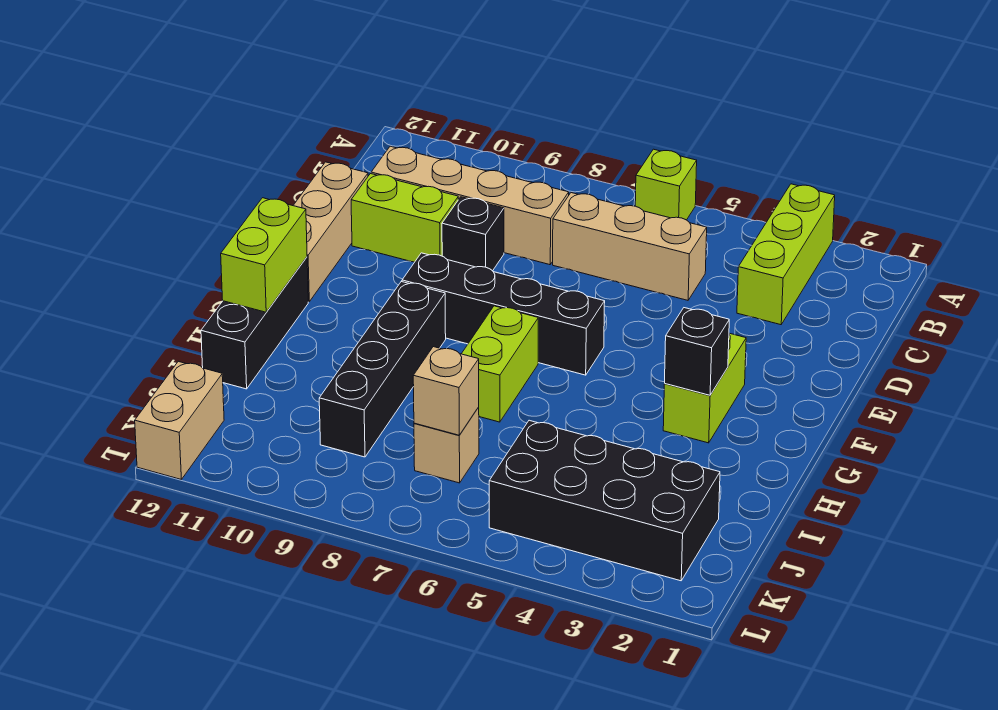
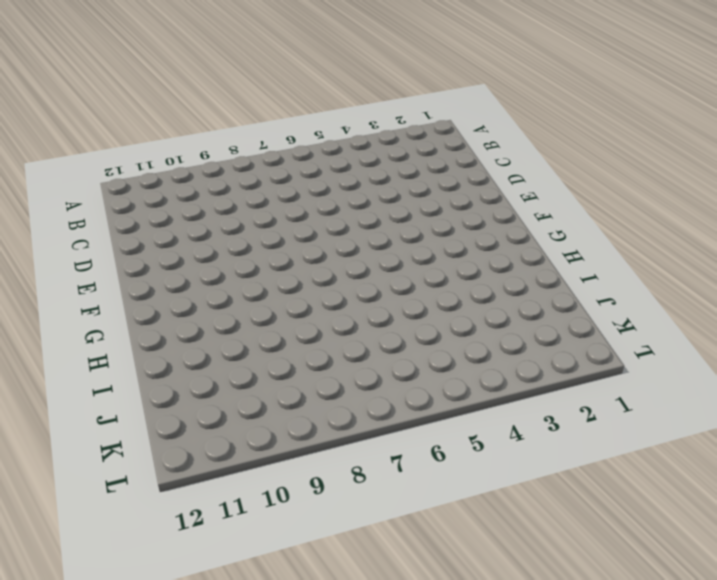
none -> lime 1x3 brick [737,184,835,325]
none -> lime 1x1 brick [635,149,697,220]
none -> tan 1x3 brick [553,193,707,300]

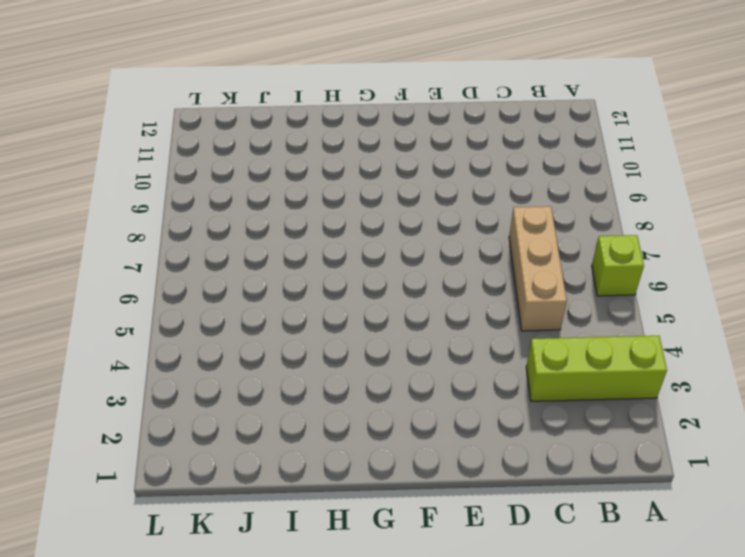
none -> tan 1x4 brick [371,146,569,265]
none -> black 1x1 brick [442,197,504,271]
none -> lime 1x2 brick [351,174,458,262]

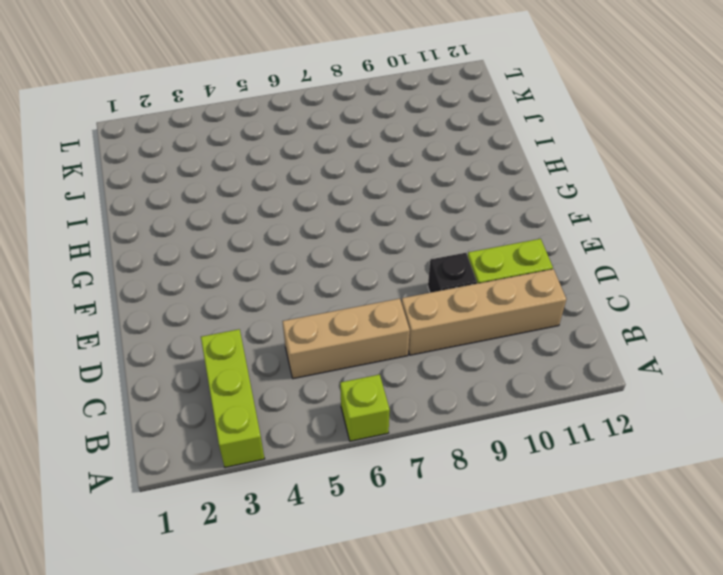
none -> tan 1x3 brick [293,162,368,302]
none -> lime 1x2 brick [663,333,746,443]
none -> black 1x4 brick [402,253,605,375]

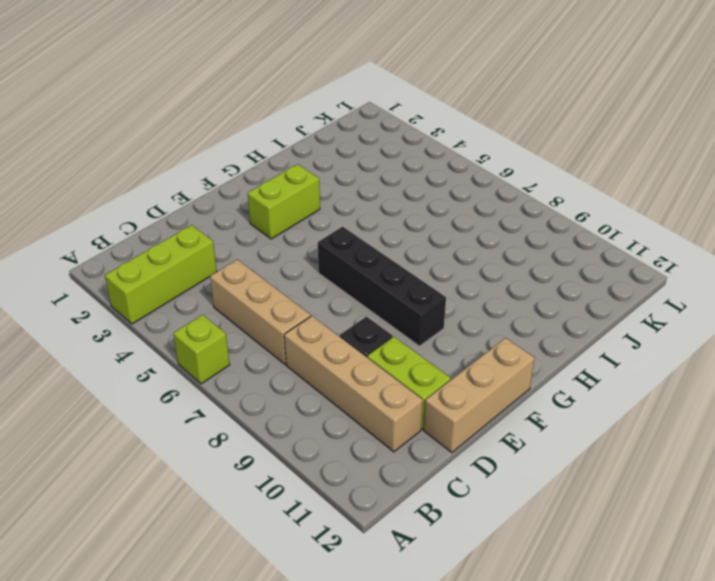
none -> lime 1x2 brick [462,306,538,422]
none -> black 1x4 brick [319,282,446,457]
none -> black 1x3 brick [201,257,308,389]

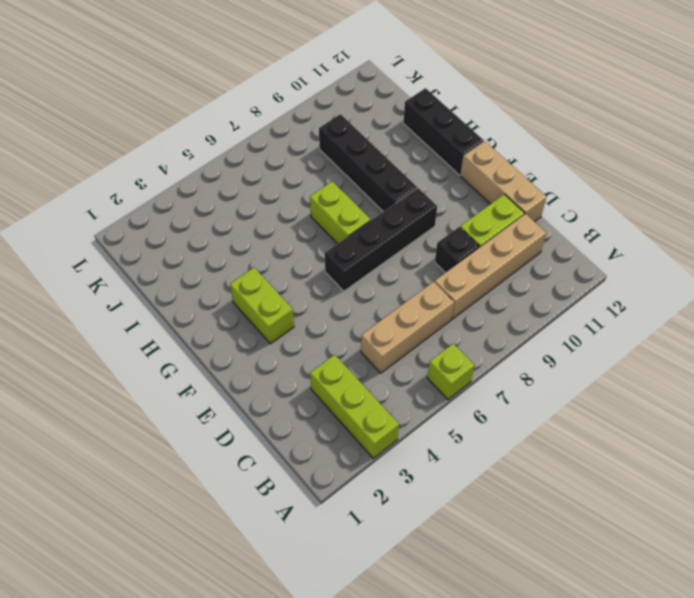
none -> black 2x4 brick [489,420,720,581]
none -> tan 1x1 brick [414,407,479,483]
none -> tan 1x2 brick [135,361,224,479]

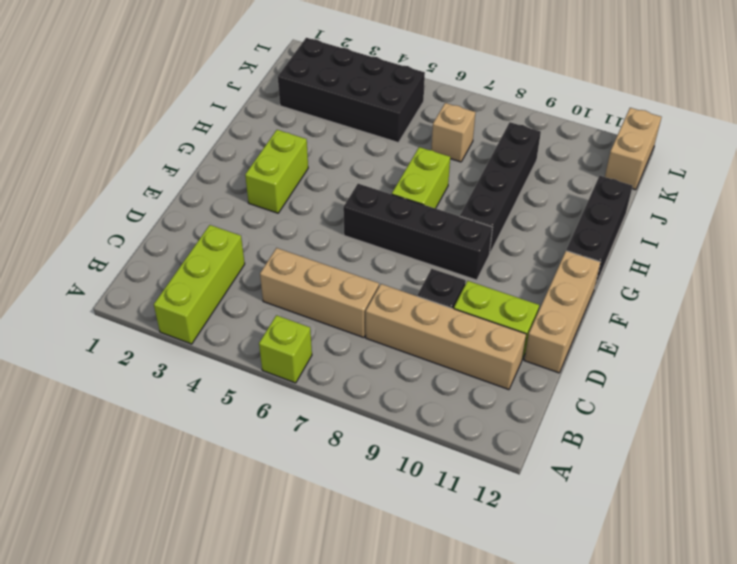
none -> black 1x1 brick [665,308,729,395]
none -> lime 1x2 brick [221,198,307,312]
none -> tan 1x1 brick [413,347,479,435]

